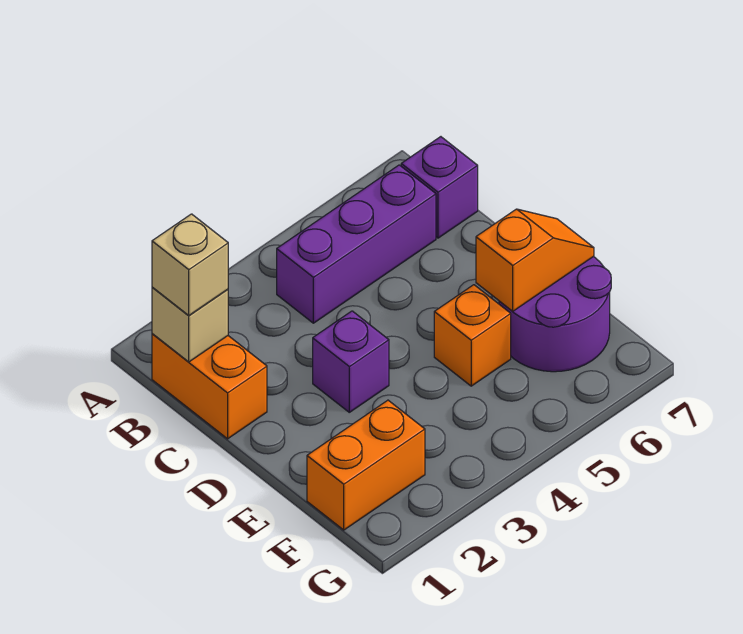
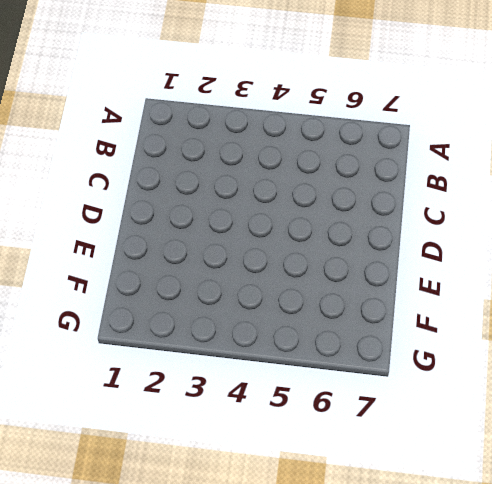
none -> orange 1x2 brick [152,334,267,439]
none -> purple 1x3 brick [277,165,436,323]

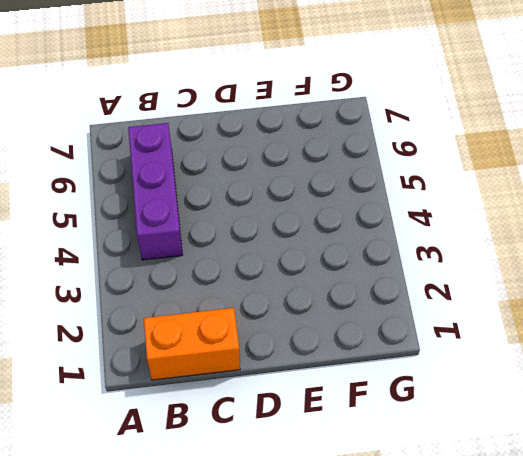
none -> purple 1x1 brick [401,137,478,238]
none -> purple 1x1 brick [313,311,389,412]

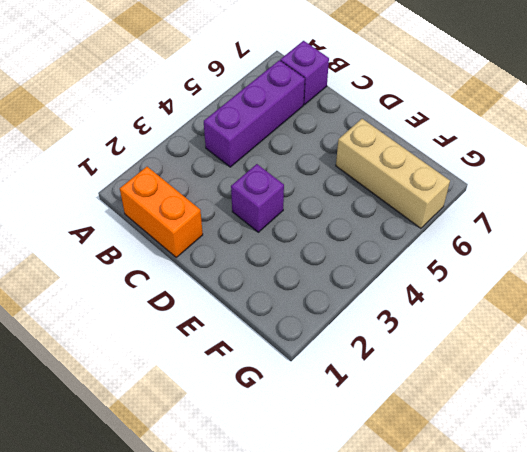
tan 1x3 brick [336,119,450,228] -> purple 2x2 round brick [499,257,611,372]
none -> orange 1x1 brick [434,285,511,386]
none -> orange 1x2 brick [307,400,425,530]

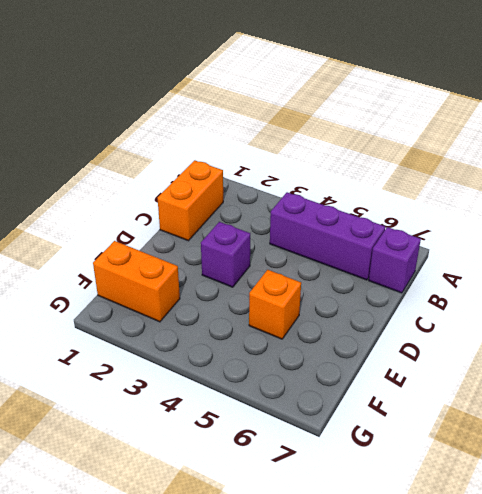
none -> purple 2x2 round brick [499,257,611,372]
none -> tan 1x1 brick [152,287,228,362]

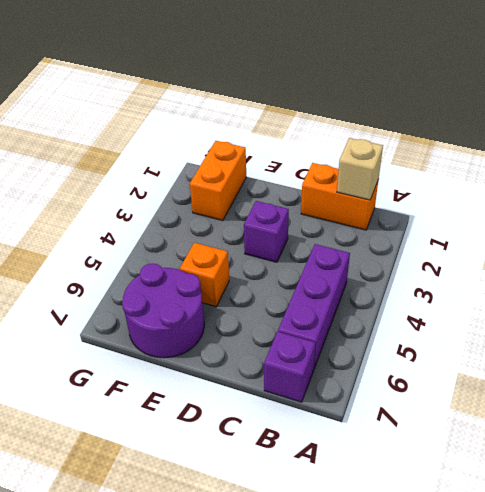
none -> orange 1x2 slope [476,209,594,311]
none -> tan 1x1 brick [152,214,228,316]

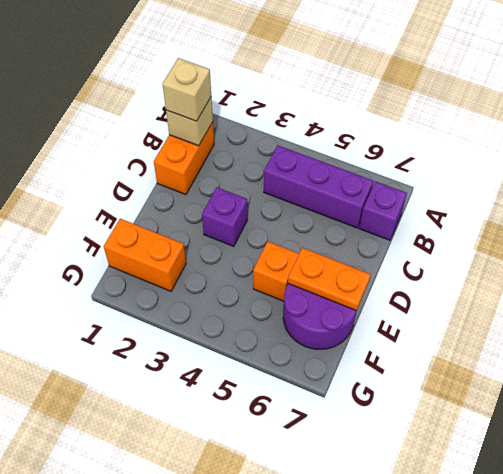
orange 1x2 plate [288,248,371,311] -> orange 1x2 slope [476,209,594,311]

